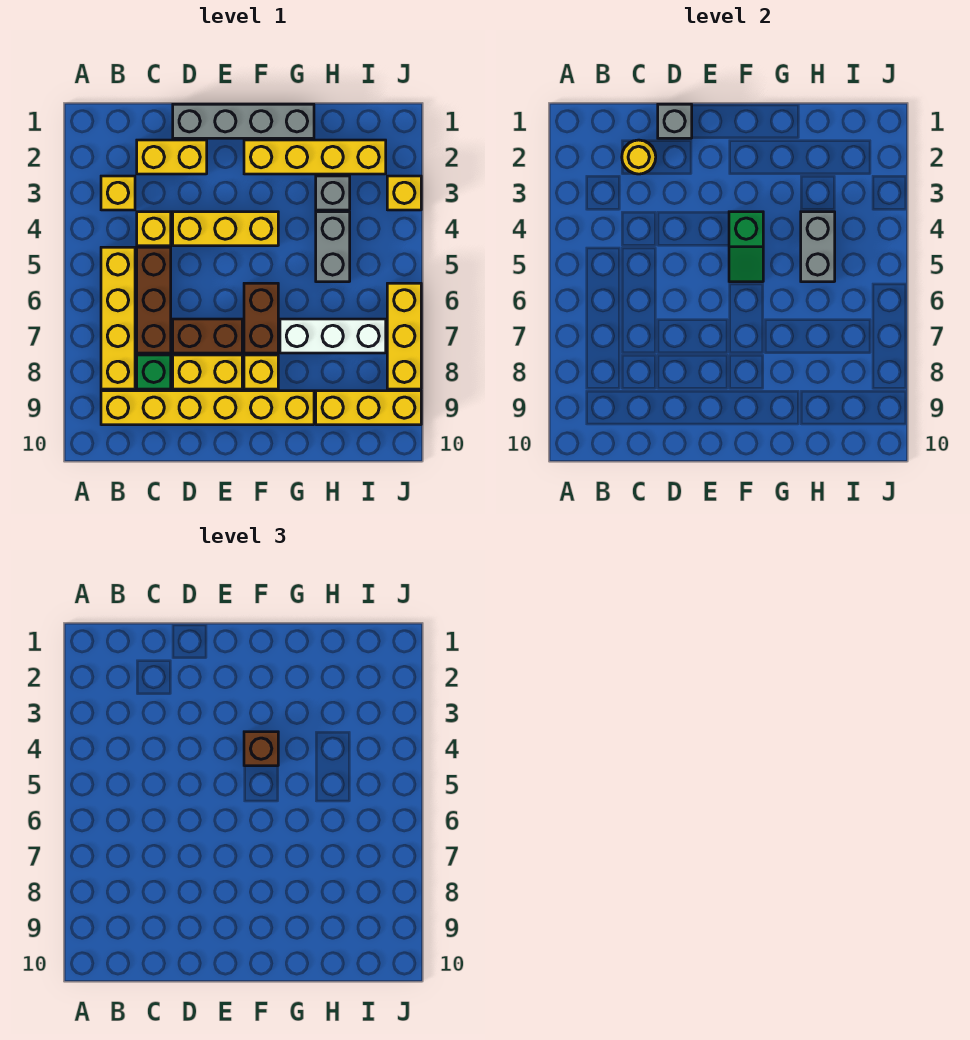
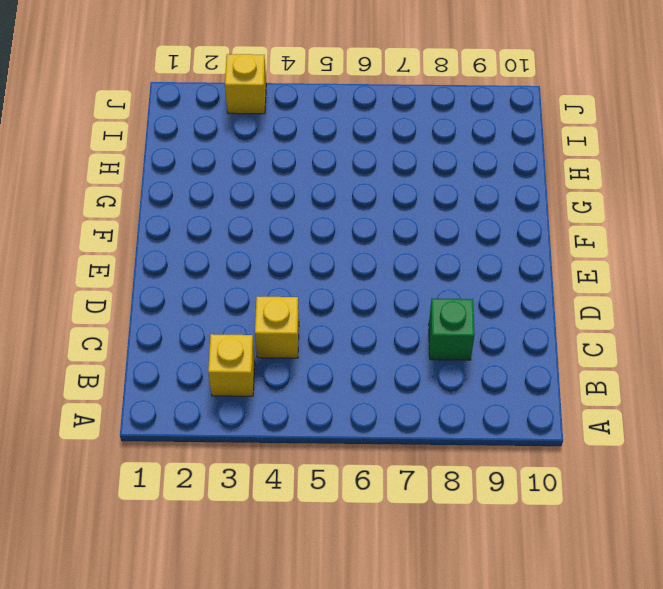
none -> yellow 1x4 brick [101,247,135,389]
none -> yellow 1x6 brick [101,391,314,425]
none -> yellow 1x2 brick [137,140,207,174]

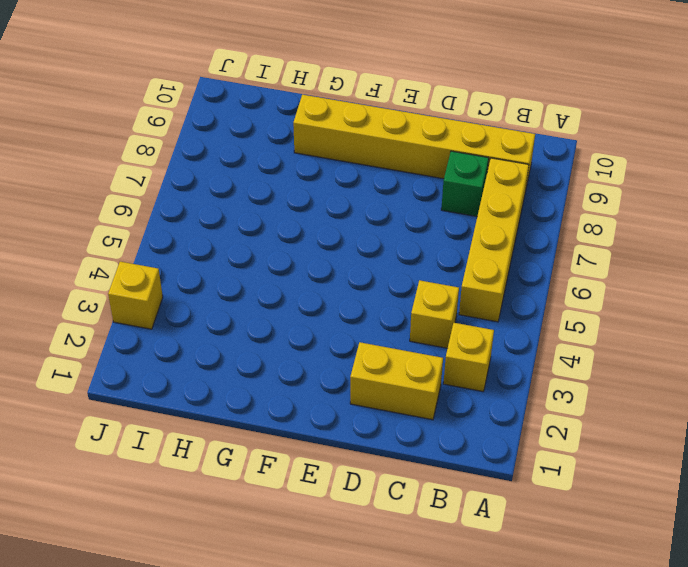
none -> brown 1x3 brick [137,247,171,353]
none -> grey 1x4 brick [173,104,314,138]
none -> yellow 1x3 brick [173,212,278,246]

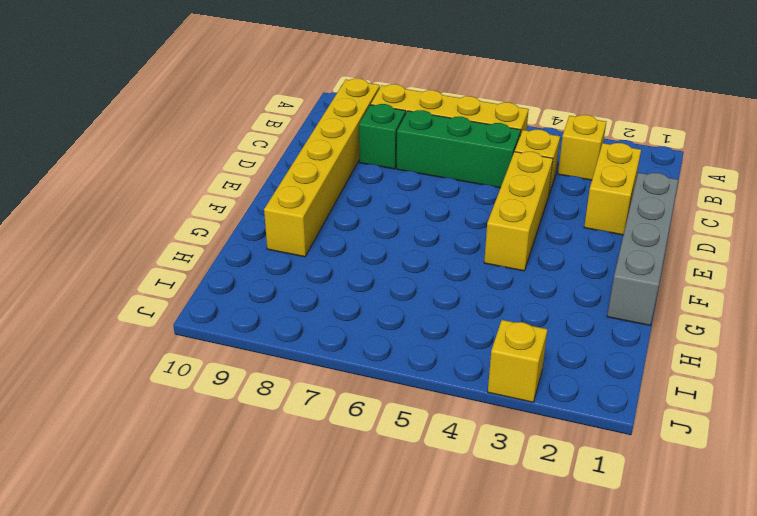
green 1x3 brick [397,110,521,188] -> brown 1x3 brick [137,247,171,353]
none -> brown 1x2 brick [173,319,242,353]
none -> yellow 1x2 brick [173,355,242,389]
none -> yellow 1x4 brick [244,140,386,174]

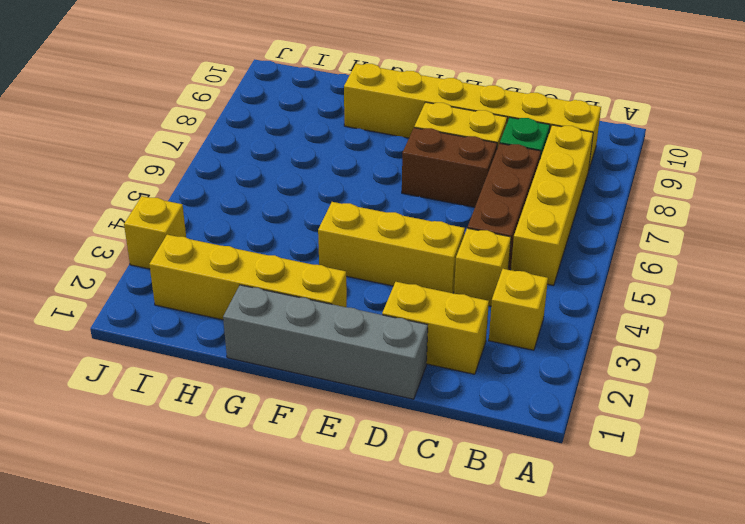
none -> brown 1x2 brick [244,283,278,353]
none -> yellow 1x1 brick [244,355,278,389]
none -> white 1x3 brick [280,319,386,353]

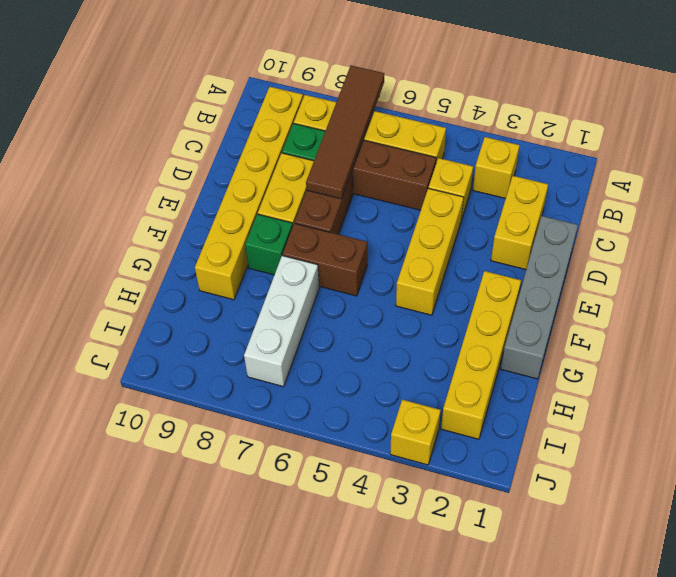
brown 1x4 tile [306,66,384,199] -> none
green 1x1 brick [245,214,293,275] -> yellow 1x1 brick [244,355,278,389]
none -> grey 1x1 brick [316,176,350,210]
none -> grey 1x2 brick [316,212,350,282]
none -> yellow 1x3 brick [316,391,421,425]

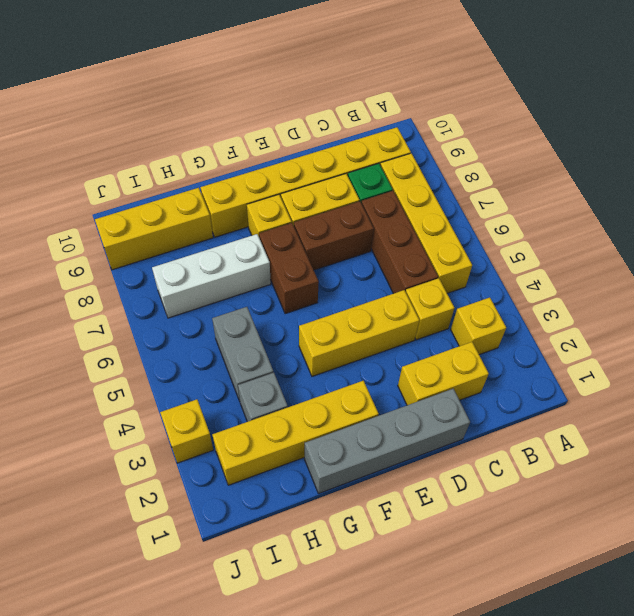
none -> yellow 1x3 brick [387,283,421,389]
none -> yellow 1x1 round brick [622,140,656,174]
none -> grey 1x1 brick [658,104,692,138]

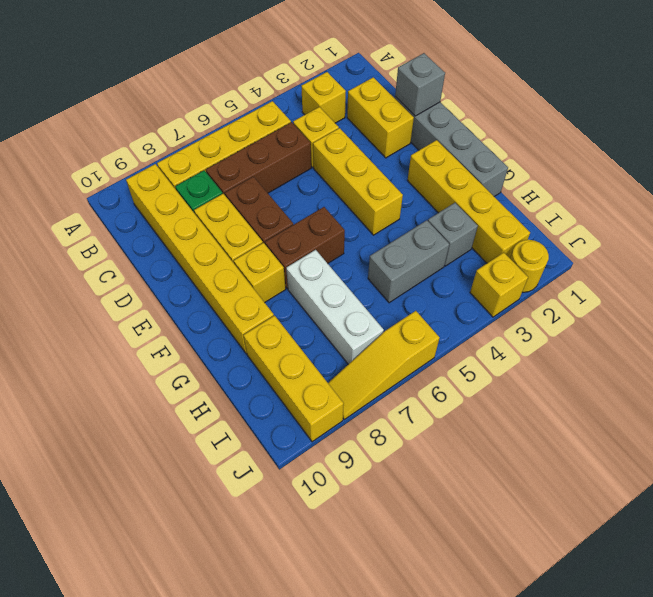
yellow 1x1 round brick [510,240,549,292] -> yellow 1x1 round brick moved to [622,140,656,174]
yellow 1x3 slope [328,311,440,419] -> yellow 1x3 brick [387,283,421,389]
none -> green 1x2 slope [729,212,763,282]
none -> grey 1x2 brick [801,212,835,282]
none -> brown 1x1 brick [244,732,278,766]

